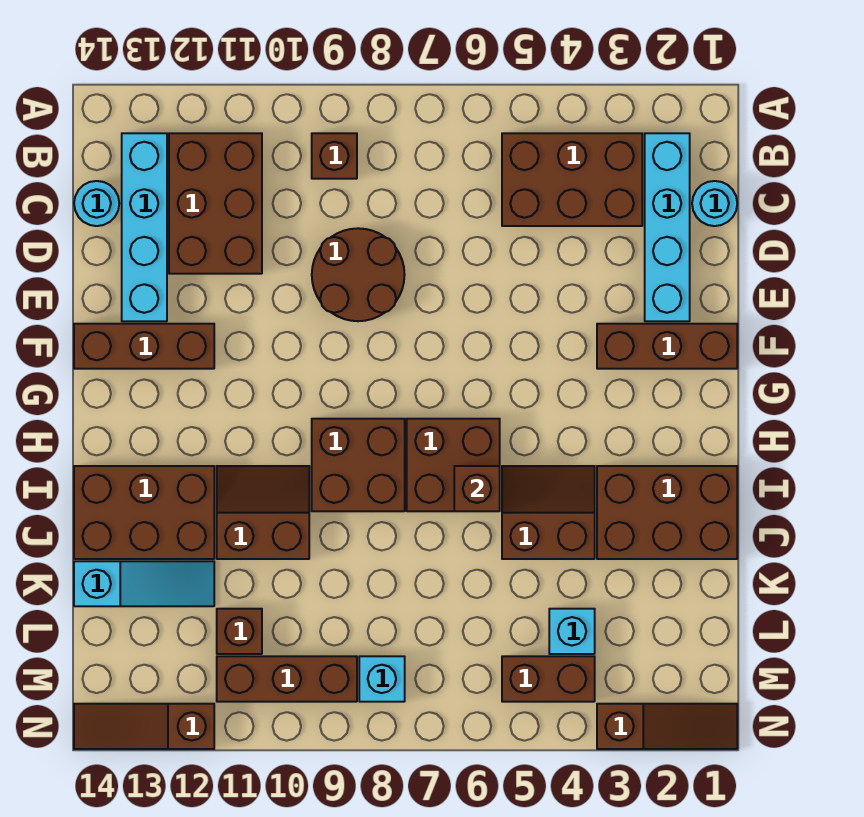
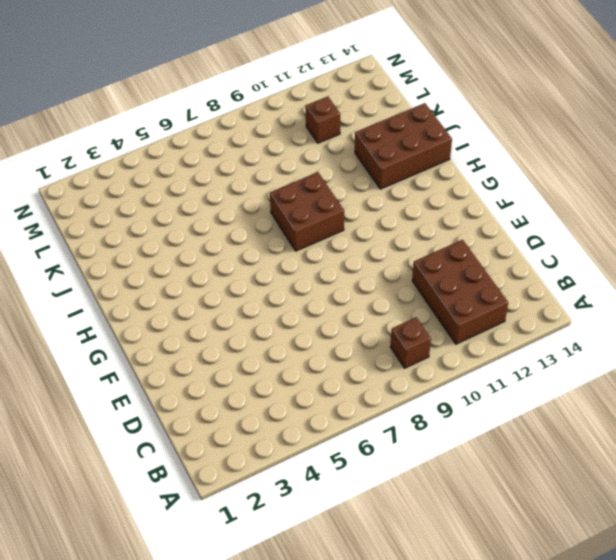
none -> cyan 1x4 brick [645,133,690,321]
none -> brown 2x3 brick [502,133,642,226]
none -> cyan 1x4 brick [122,133,167,321]

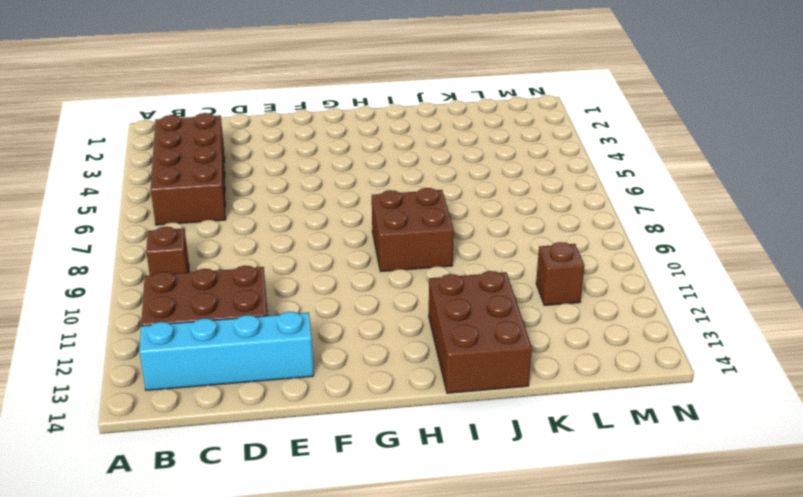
brown 2x4 brick [151,113,226,225] -> brown 2x3 brick [502,133,642,226]
none -> cyan 1x4 brick [645,133,690,321]
none -> cyan 1x1 round brick [692,181,737,226]
none -> cyan 1x1 round brick [74,181,119,226]

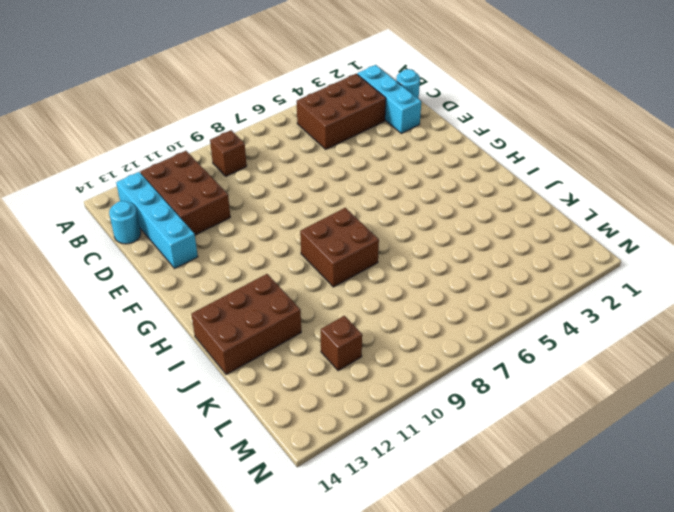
cyan 1x3 brick [357,65,421,133] -> cyan 1x4 brick [645,133,690,321]
none -> brown 2x2 round brick [312,228,405,321]
none -> brown 1x3 brick [597,324,737,369]
none -> brown 1x3 brick [74,324,214,369]

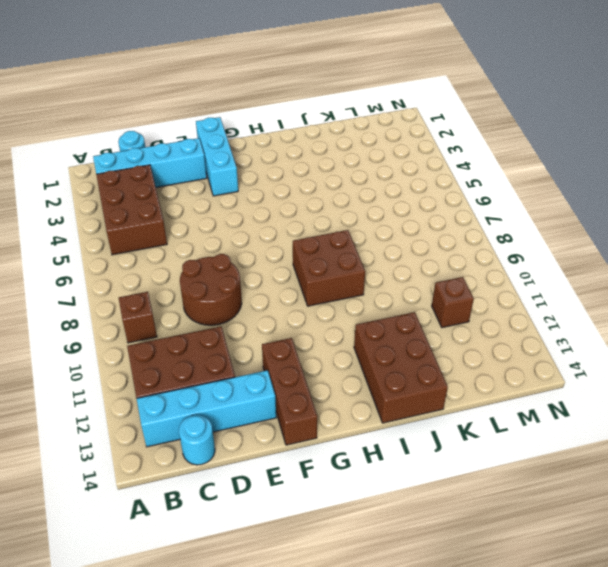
cyan 1x3 brick [196,117,238,196] -> brown 1x3 brick [597,324,737,369]
none -> brown 2x2 brick [407,419,500,511]
none -> brown 2x3 brick [597,466,737,559]
none -> brown 2x2 slope [502,466,595,559]

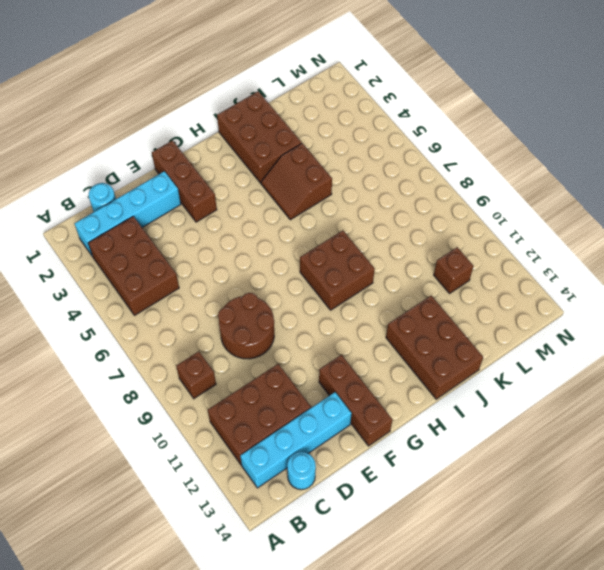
none -> brown 2x2 brick [407,419,500,511]
none -> brown 2x2 slope [217,466,309,559]
none -> cyan 1x3 slope [74,561,214,606]

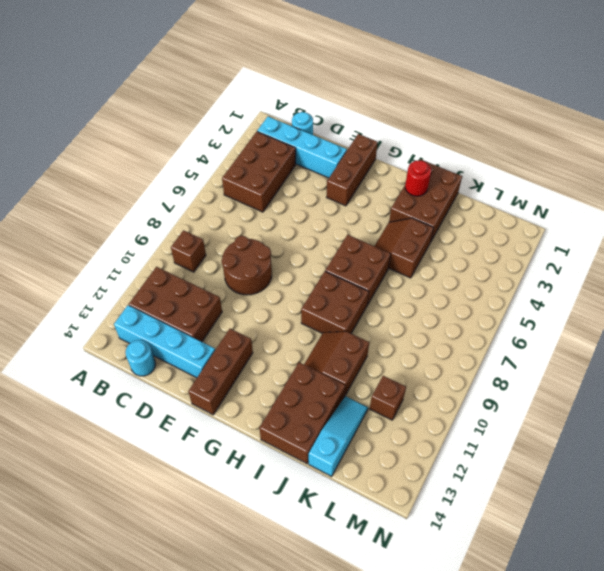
red 1x1 round brick [405,161,431,196] -> none
none -> cyan 1x1 brick [549,609,595,654]
none -> brown 1x2 brick [502,656,595,702]
none -> cyan 1x1 brick [359,656,405,702]

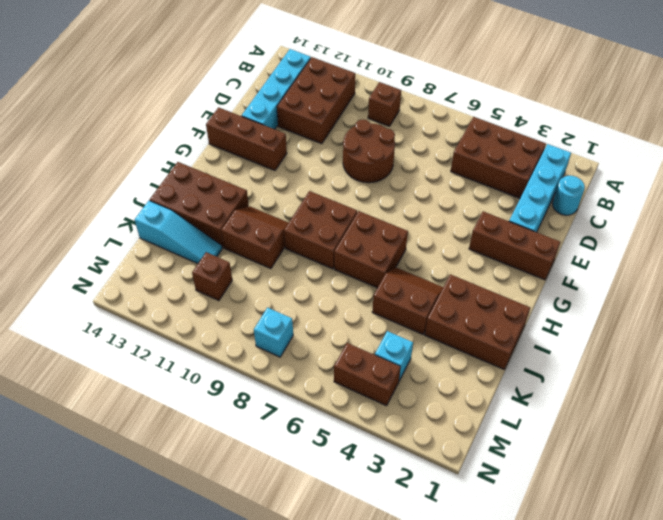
none -> cyan 1x1 round brick [74,181,119,226]
none -> brown 1x3 brick [217,656,357,702]
none -> brown 1x3 slope [597,704,737,749]

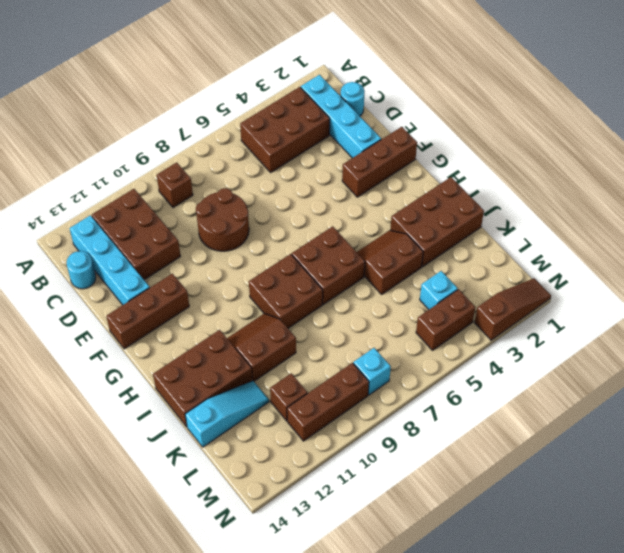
none -> brown 1x3 slope [74,704,214,749]
none -> brown 1x1 brick [454,466,500,511]

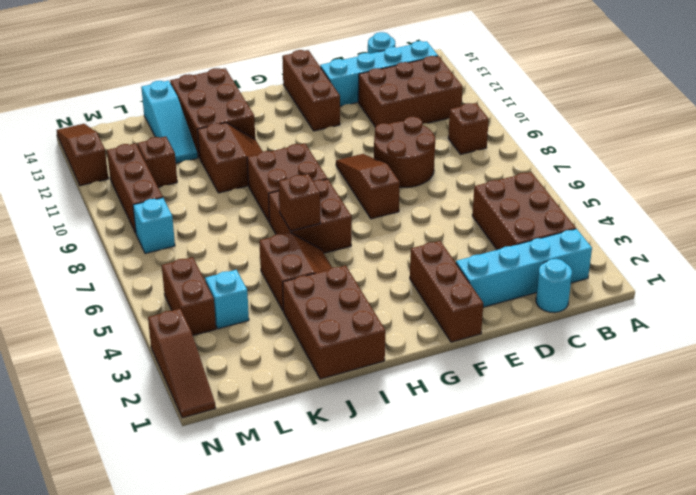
brown 1x3 slope [336,154,400,219] -> none

